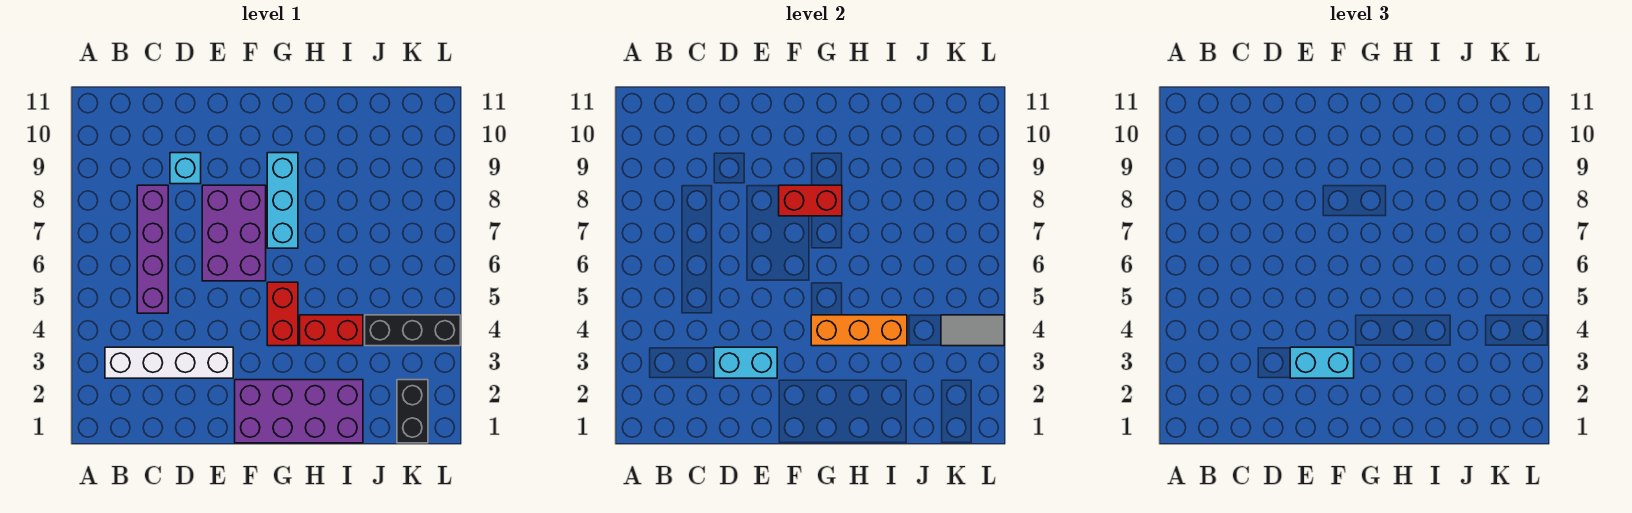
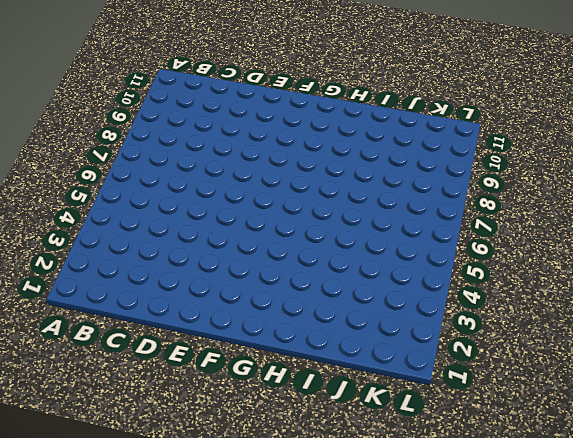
none -> white 1x4 brick [105,347,233,378]
none -> purple 1x4 brick [137,185,168,313]
none -> cyan 1x1 brick [170,153,201,184]

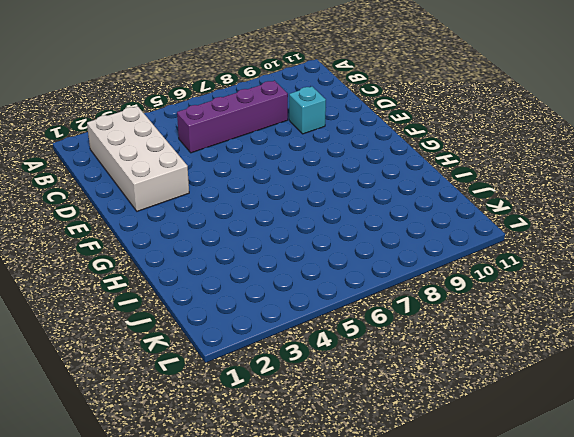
white 2x4 brick [87,106,189,211] -> white 1x4 brick [105,347,233,378]
none -> purple 2x3 brick [202,185,266,281]
none -> purple 2x4 brick [235,380,363,443]
none -> red 1x2 brick [267,282,298,346]

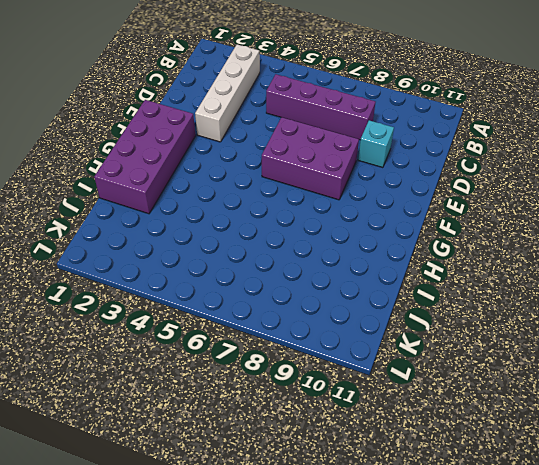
none -> red 1x2 brick [267,282,298,346]
none -> cyan 1x3 brick [267,153,298,248]
none -> red 1x2 brick [300,315,363,346]

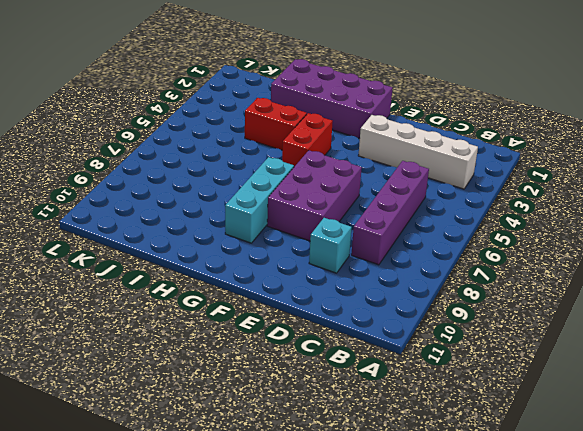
none -> black 1x3 brick [365,315,460,346]
none -> black 1x2 brick [397,380,428,443]
none -> cyan 1x2 brick [714,347,777,378]

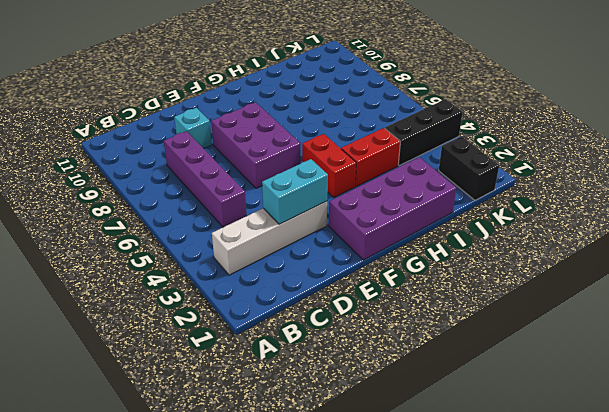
none -> cyan 1x3 brick [267,153,298,248]
none -> red 1x2 brick [779,185,842,216]
none -> orange 1x3 brick [811,315,907,346]

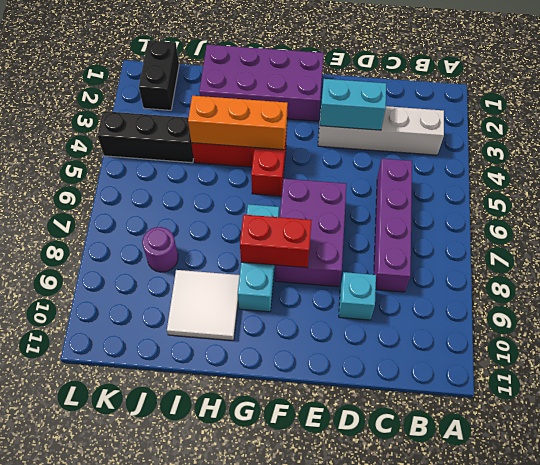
white 2x2 tile [167,270,240,340] -> none
purple 1x1 round brick [142,227,178,272] -> none
none -> grey 1x2 tile [941,315,1004,346]
none -> cyan 1x2 brick [1290,347,1354,378]

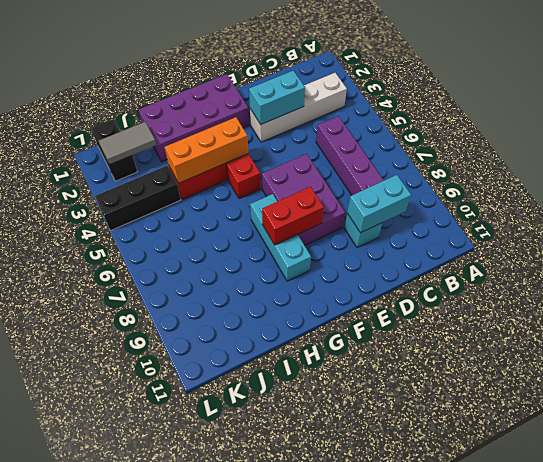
cyan 1x2 brick [347,175,411,233] -> cyan 1x2 brick moved to [1290,347,1354,378]
grey 1x2 tile [99,122,156,164] -> grey 1x2 tile moved to [941,315,1004,346]

